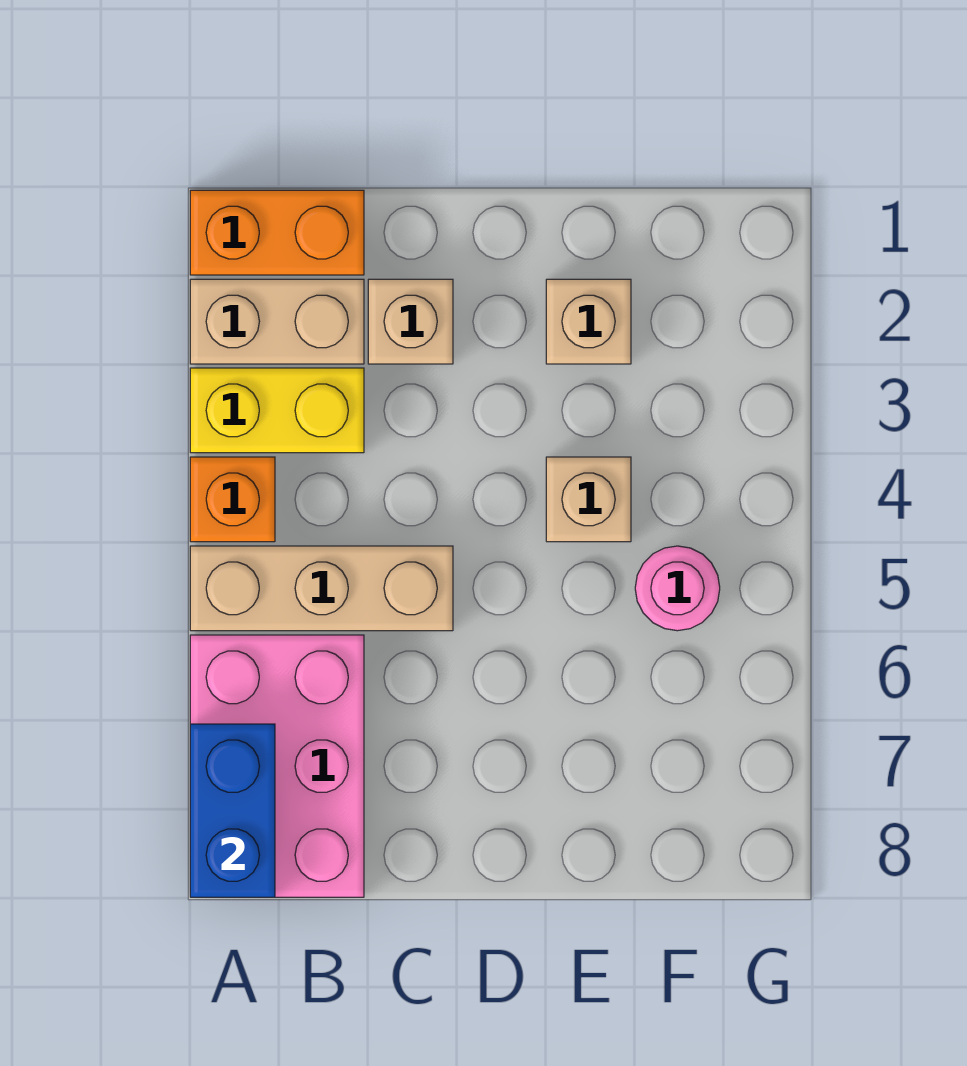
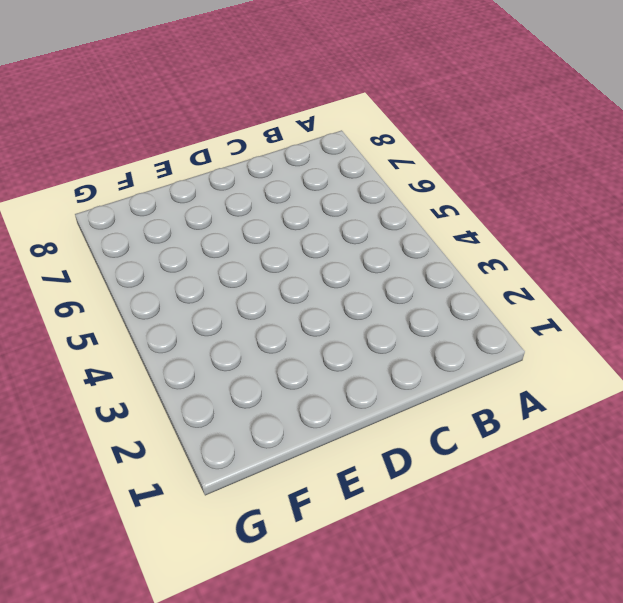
none -> orange 1x2 brick [190,190,364,275]
none -> tan 1x2 brick [190,279,364,364]

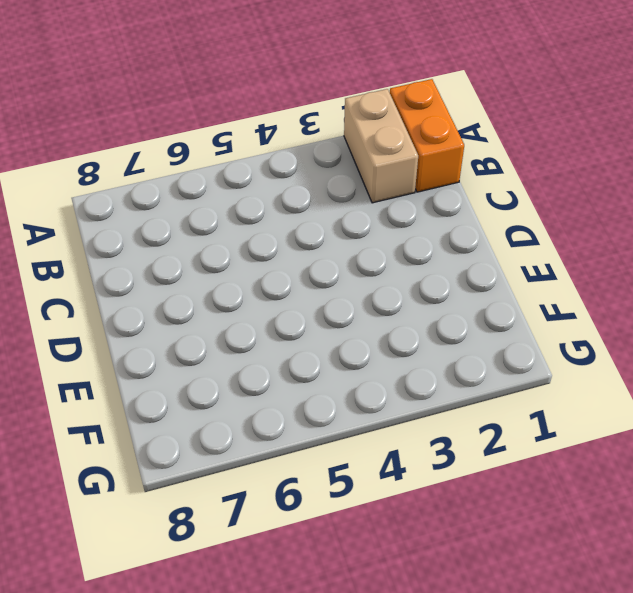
none -> yellow 1x2 brick [190,368,364,453]
none -> orange 1x1 brick [190,457,275,542]

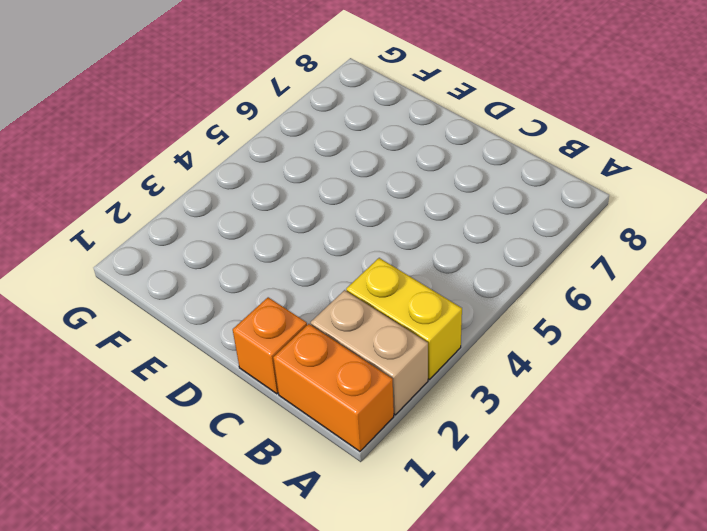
orange 1x1 brick [233,297,307,394] -> orange 1x1 brick moved to [190,457,275,542]
none -> tan 1x3 brick [190,546,453,631]
none -> pink 2x3 brick [190,635,364,897]

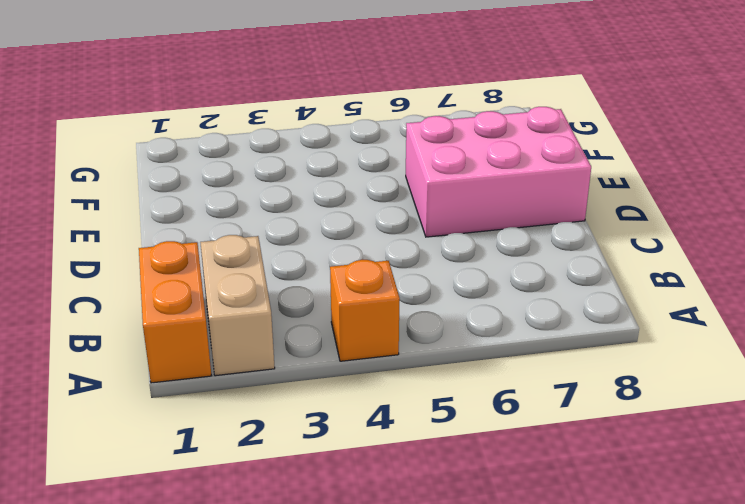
pink 2x3 brick [406,107,591,237] -> pink 2x3 brick moved to [190,635,364,897]
none -> yellow 1x2 brick [190,368,364,453]
none -> tan 1x3 brick [190,546,453,631]

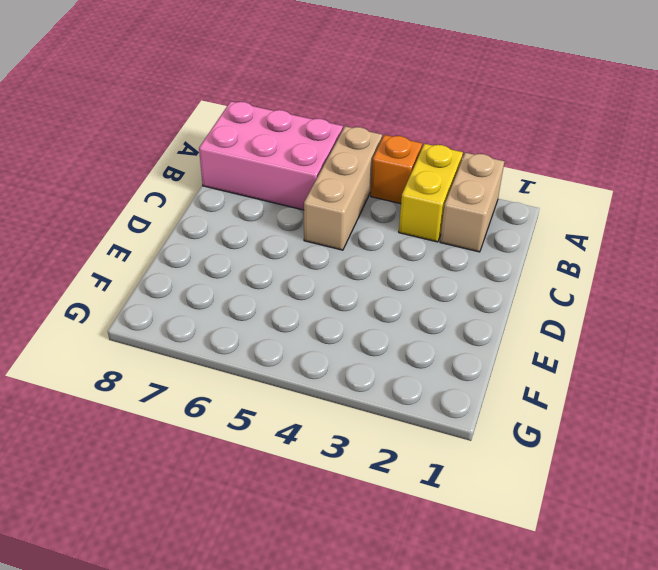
none -> orange 1x2 brick [190,190,364,275]
none -> tan 1x1 brick [368,279,453,364]

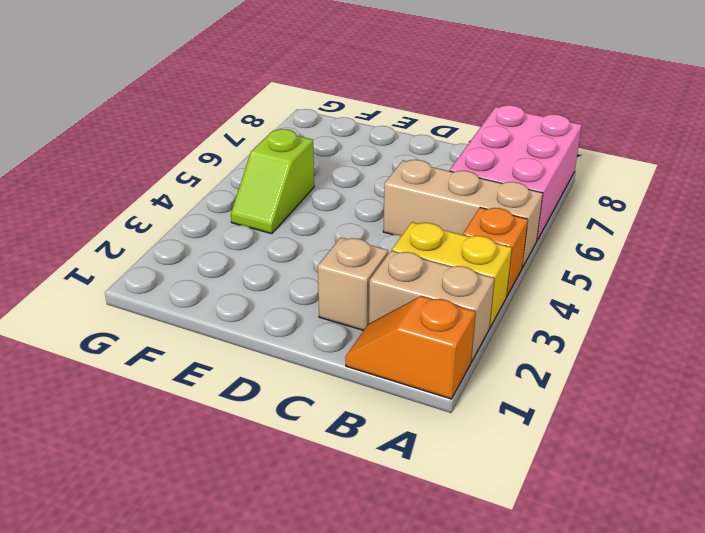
orange 1x2 slope [345,296,475,399] -> orange 1x2 brick [190,190,364,275]
lime 1x2 slope [231,129,314,234] -> pink 1x1 round brick [635,546,720,631]
none -> tan 1x1 brick [546,279,631,364]
none -> tan 1x1 brick [546,457,631,542]

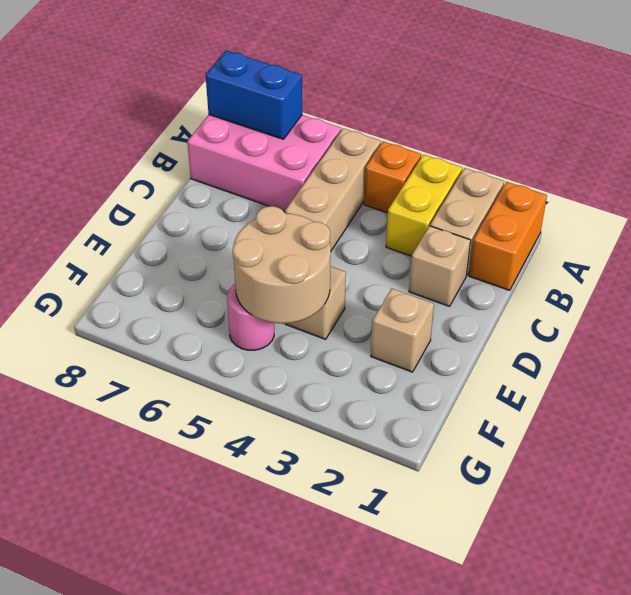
tan 2x2 round brick [233,206,331,324] -> none

